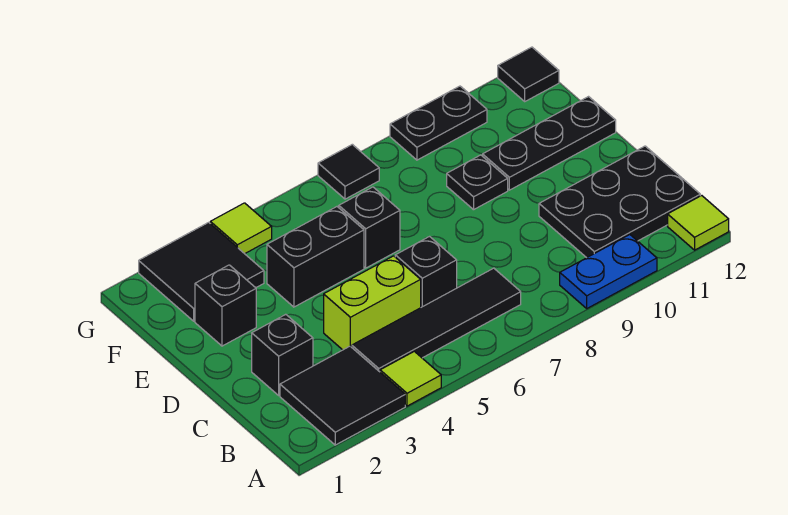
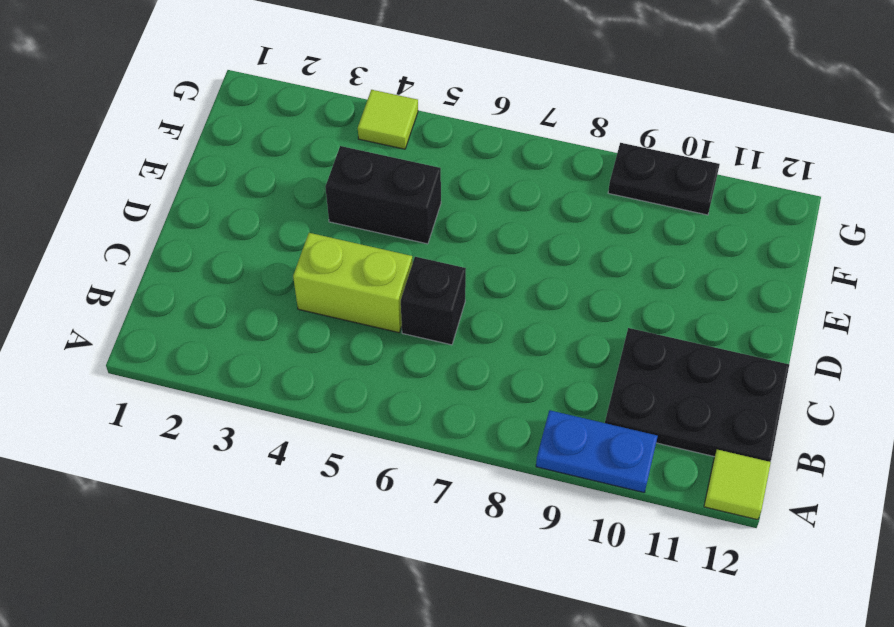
none -> black 2x2 tile [280,346,405,445]
none -> lime 1x1 tile [380,351,441,406]
none -> black 1x4 tile [352,268,521,372]

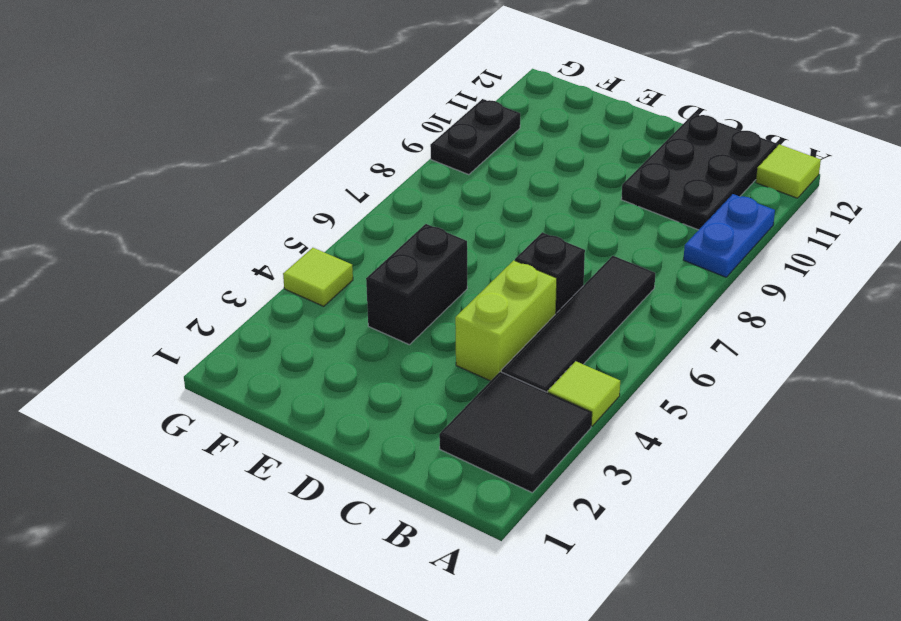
none -> black 1x1 brick [252,314,313,395]
none -> black 1x1 brick [195,265,256,346]
none -> black 1x1 brick [339,187,400,268]

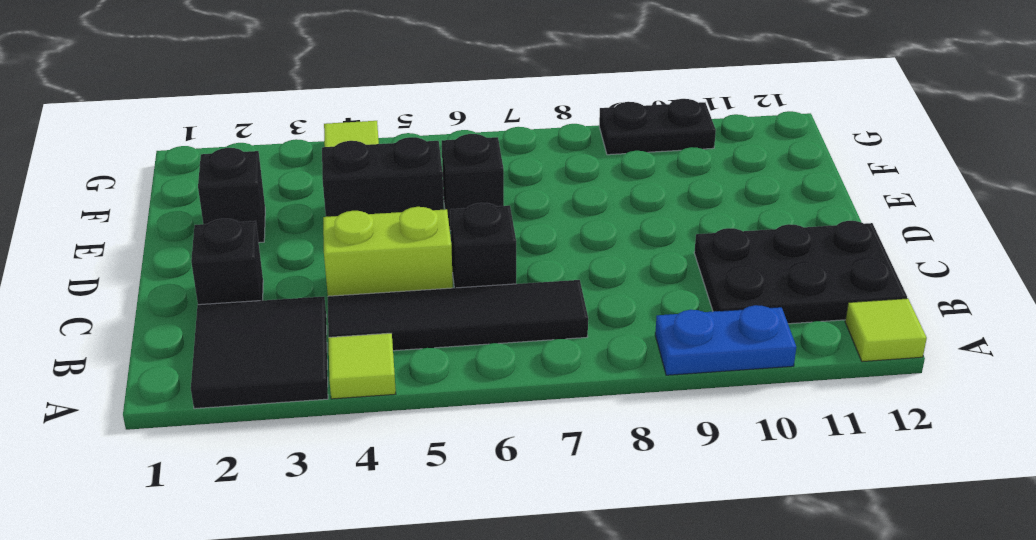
none -> black 1x1 plate [447,155,508,210]
none -> black 1x3 plate [483,97,616,190]
none -> black 2x2 tile [139,222,264,321]

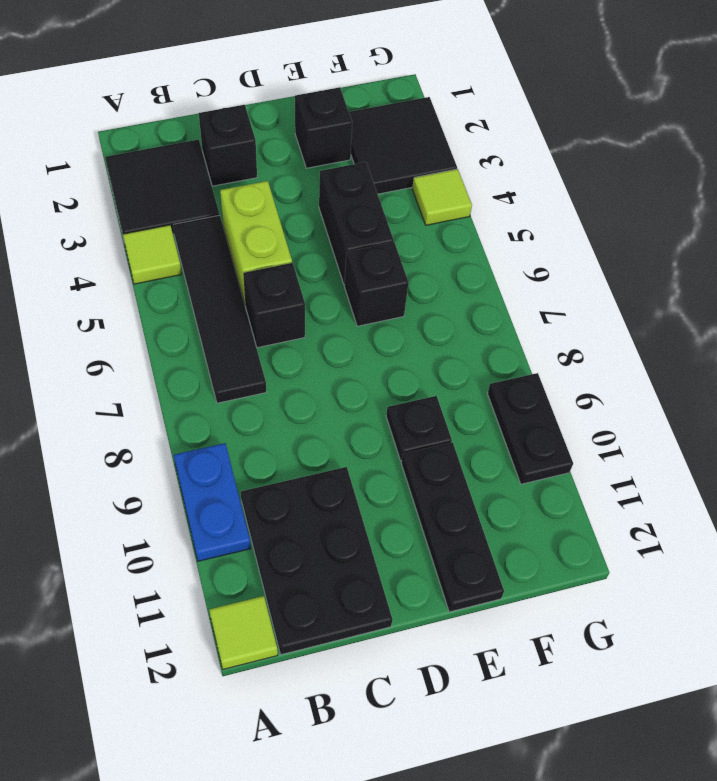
none -> black 1x1 tile [318,144,379,199]
none -> black 1x1 tile [498,47,559,101]

